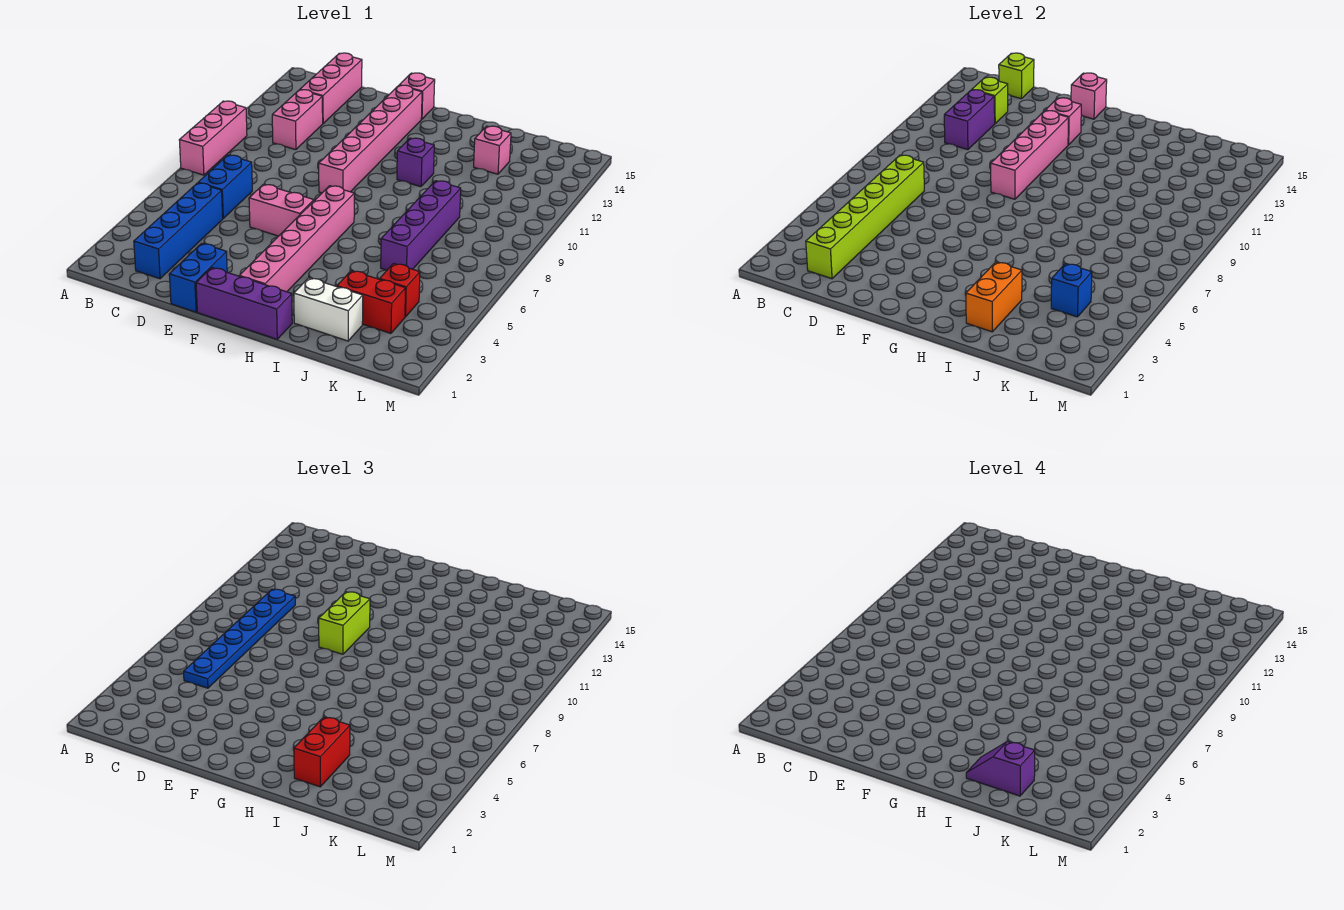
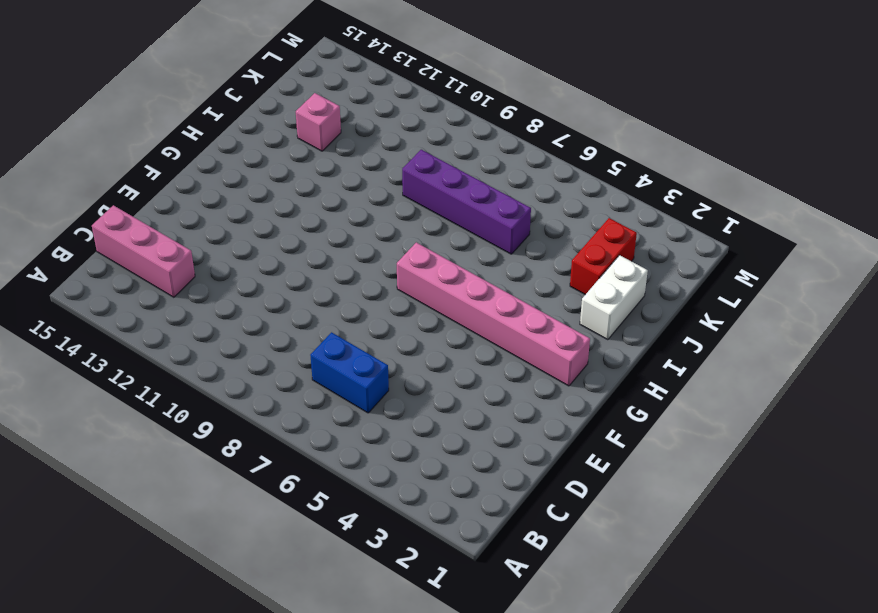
none -> pink 1x3 brick [179,101,247,175]
none -> blue 1x4 brick [134,183,223,279]
none -> pink 1x2 brick [272,90,323,150]
none -> blue 1x2 brick [169,243,227,312]

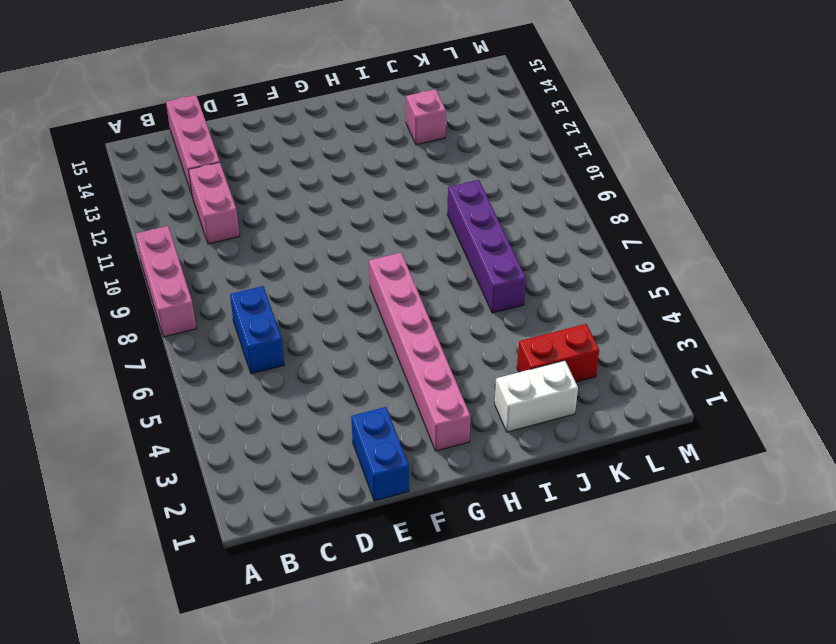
none -> blue 1x4 brick [134,183,223,279]
none -> pink 1x2 brick [249,184,314,236]
none -> purple 1x3 brick [196,268,292,339]
none -> pink 1x6 brick [319,85,422,193]

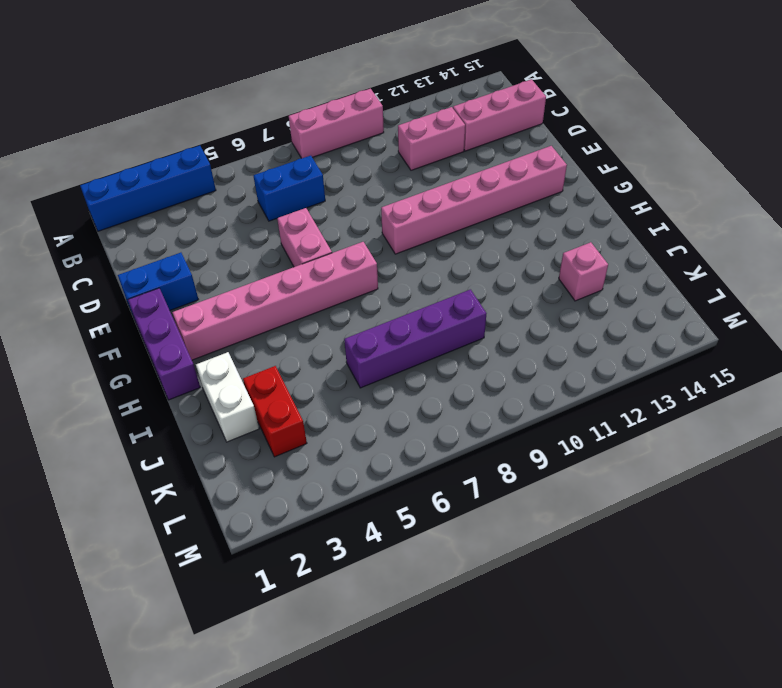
blue 1x4 brick [80,146,216,231] -> blue 1x4 brick moved to [134,183,223,279]
none -> pink 1x1 brick [399,73,435,119]
none -> purple 1x1 brick [397,138,434,187]
none -> red 1x1 brick [380,263,420,317]
none -> lime 1x6 brick [806,155,924,279]

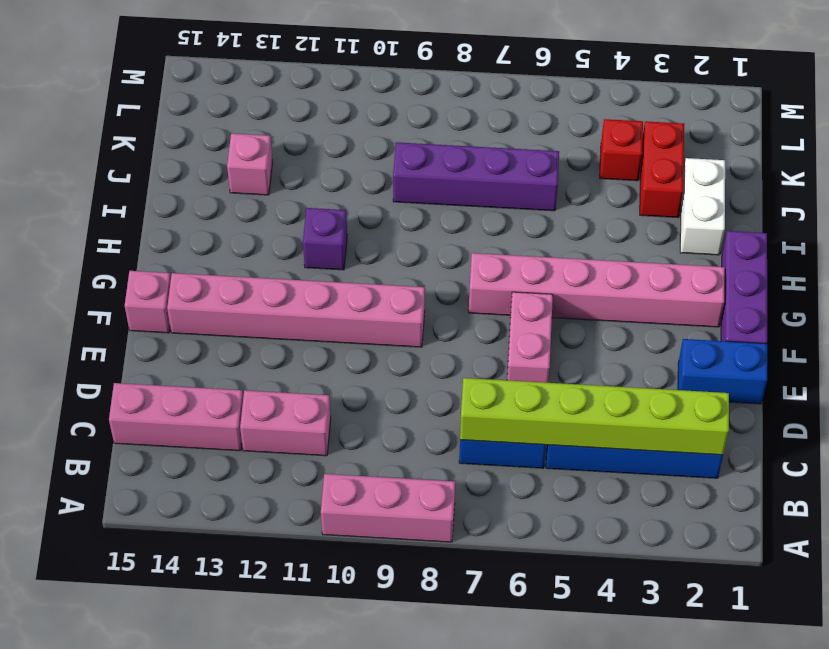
none -> purple 1x2 brick [944,90,995,150]
none -> lime 1x1 brick [972,77,1008,124]
none -> lime 1x1 brick [999,53,1034,99]
none -> pink 1x4 brick [991,111,1069,199]

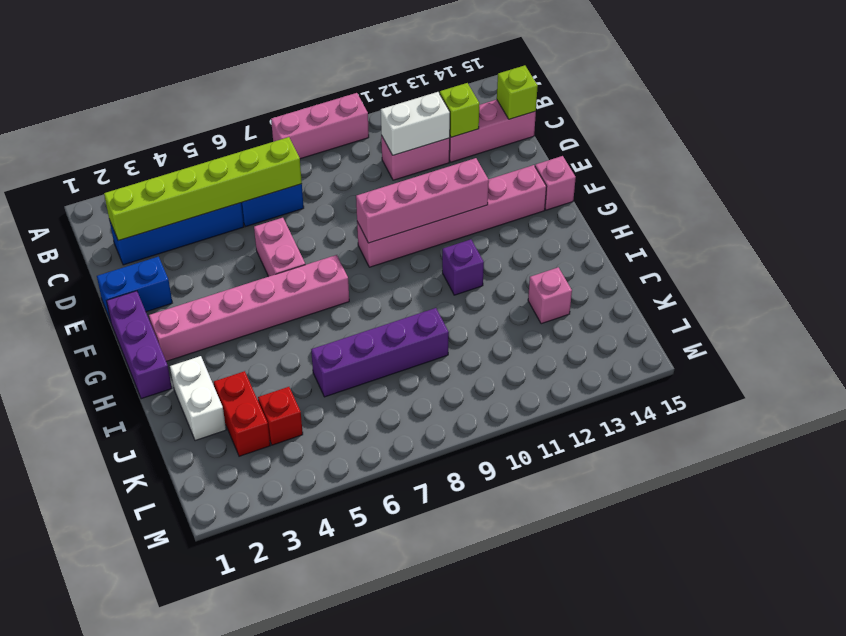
white 1x2 brick [381,92,450,155] -> purple 1x2 brick [944,90,995,150]
none -> pink 1x1 brick [1045,98,1081,145]
none -> pink 1x1 brick [1071,73,1107,119]
none -> orange 1x2 brick [966,262,1022,332]
none -> blue 1x1 brick [1051,263,1092,317]

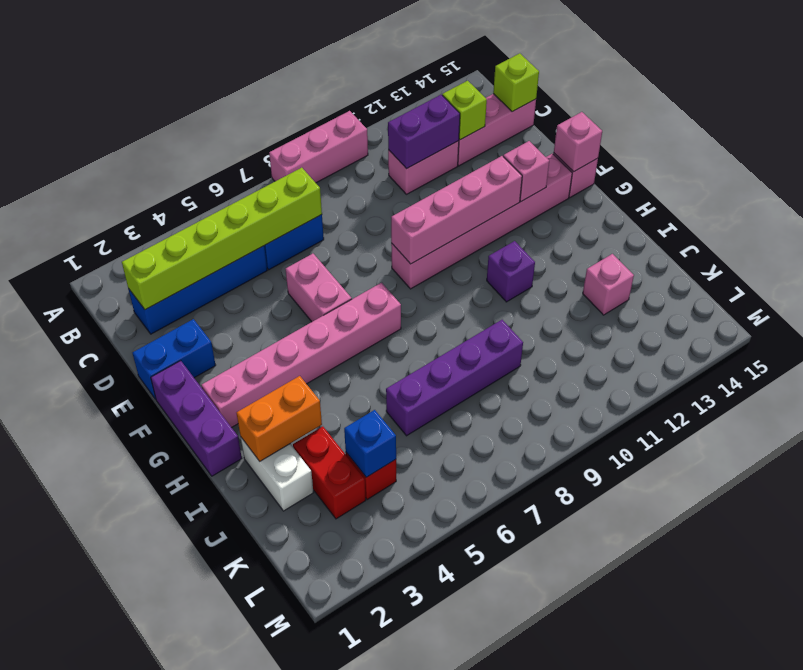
none -> blue 1x6 plate [184,589,295,688]
none -> lime 1x2 brick [319,592,370,654]
none -> red 1x2 brick [294,717,350,787]
none -> purple 1x2 slope [966,741,1035,796]

